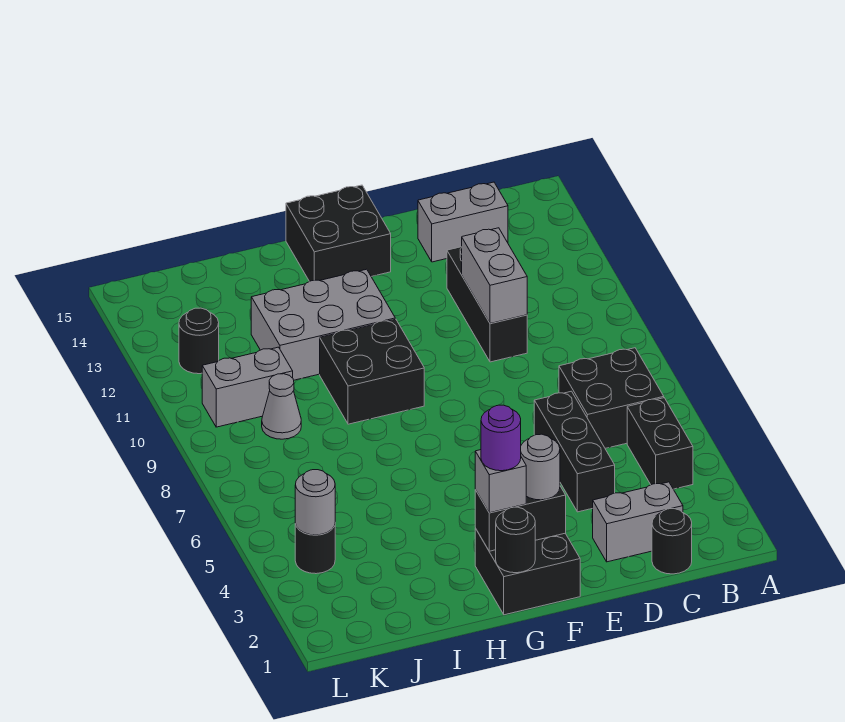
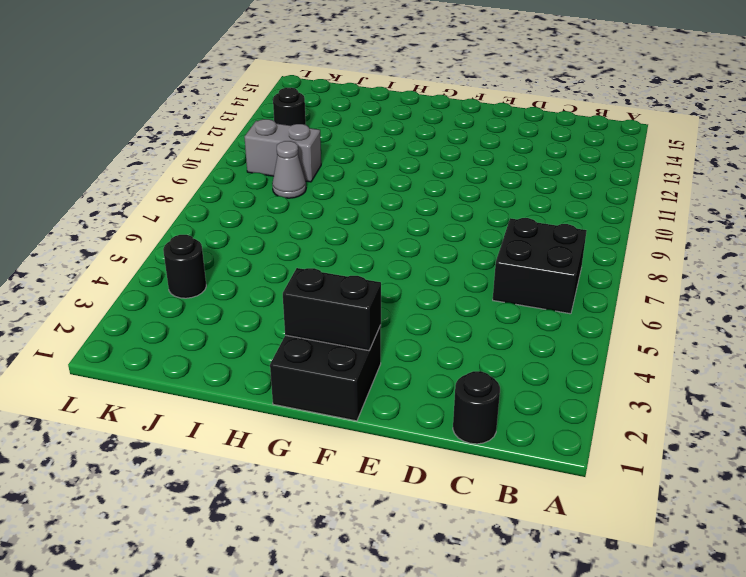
none -> black 1x2 brick [627,398,693,489]
none -> grey 1x2 brick [593,482,683,562]
none -> grey 1x2 brick [418,182,508,262]

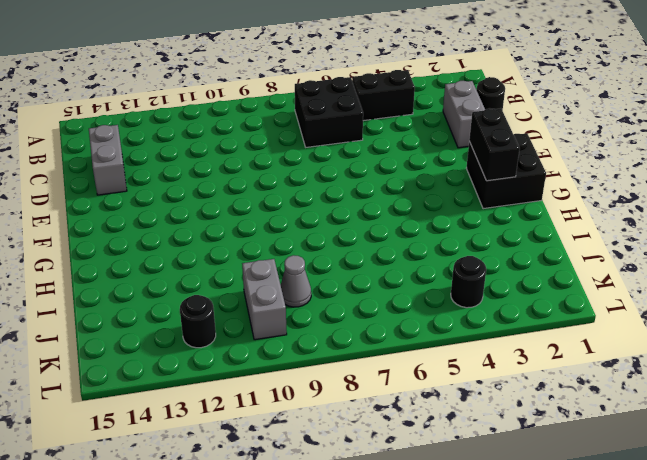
none -> black 1x3 brick [534,391,615,512]
none -> black 1x3 brick [447,247,527,362]
none -> black 2x2 brick [286,185,391,281]

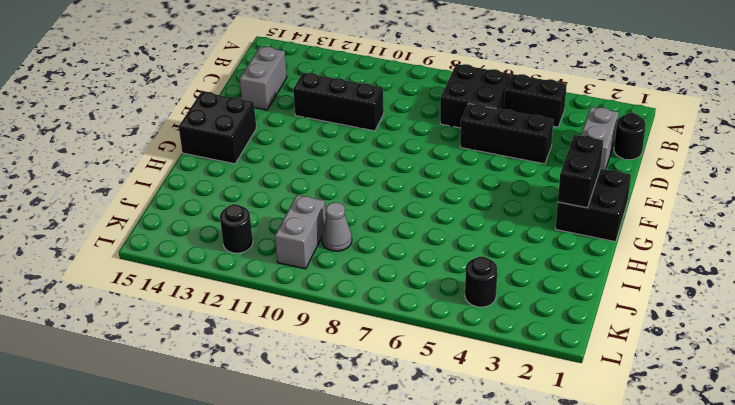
none -> black 2x2 brick [320,319,424,424]
none -> grey 2x3 brick [251,269,395,380]
none -> grey 1x2 brick [462,228,527,323]

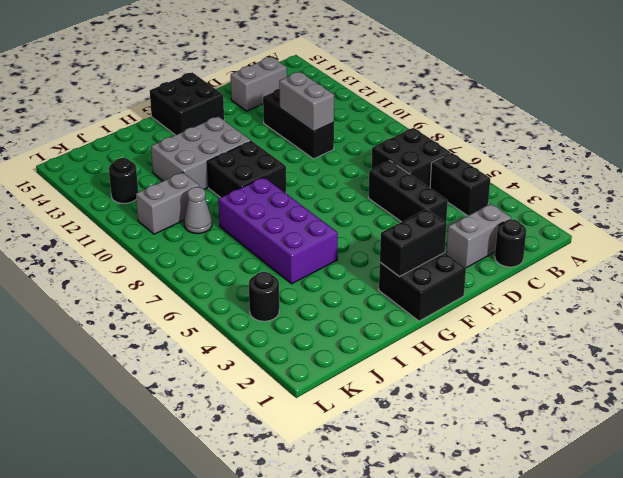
purple 2x4 brick [218,177,338,284] -> none
none -> black 1x1 round brick [496,507,535,573]
none -> grey 1x1 round brick [295,470,335,535]
none -> grey 1x1 round brick [521,434,560,500]

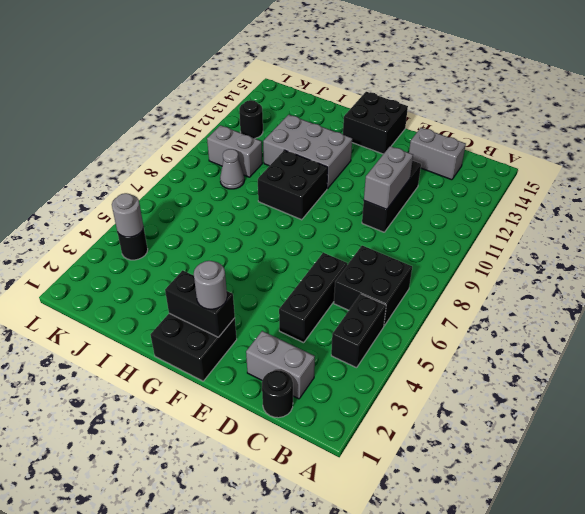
none -> black 1x1 round brick [496,507,535,573]
none -> grey 1x1 brick [475,450,526,513]
none -> purple 1x1 round brick [481,405,521,471]

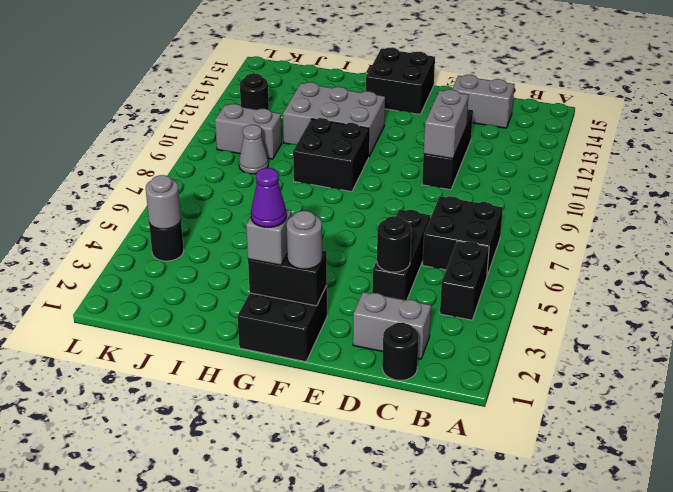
black 1x1 round brick [377,216,411,272] -> black 1x1 round brick moved to [496,507,535,573]
purple 1x1 cone [251,168,287,228] -> purple 1x1 round brick [481,405,521,471]

